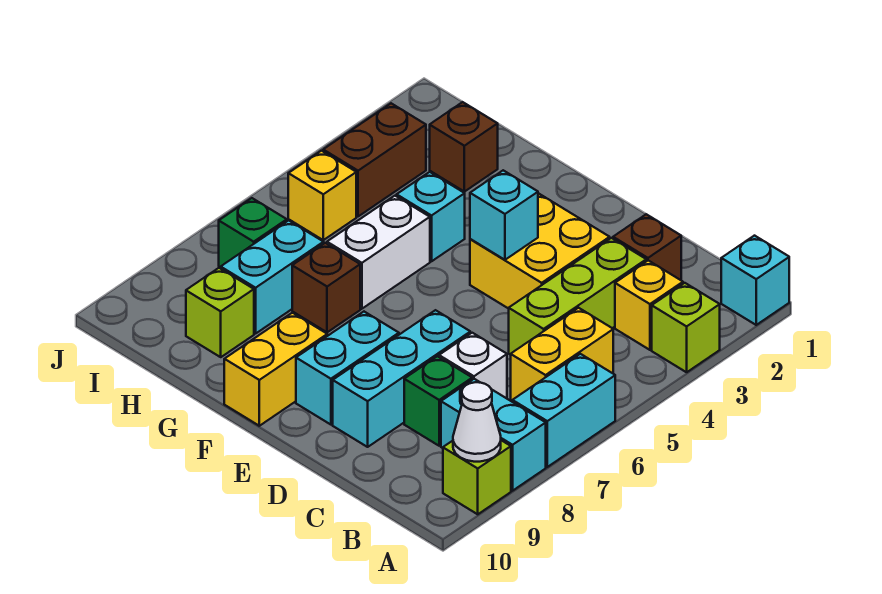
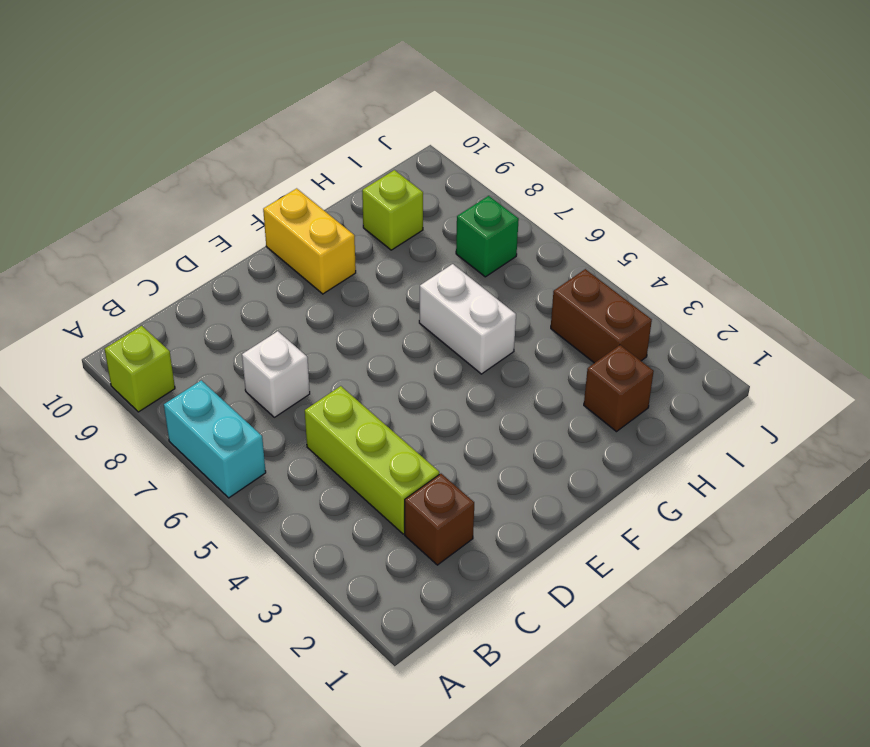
none -> cyan 1x1 brick [721,236,789,325]
none -> lime 1x1 brick [652,283,720,372]
none -> cyan 1x2 brick [441,379,546,491]

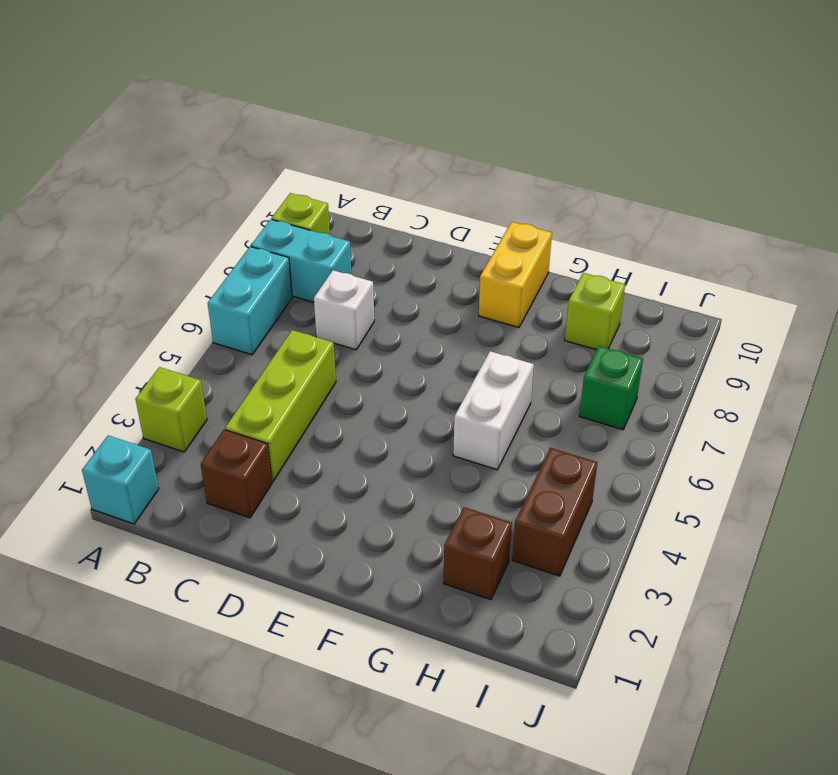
none -> yellow 1x1 brick [615,261,683,350]
none -> yellow 1x2 brick [511,308,613,400]
none -> green 1x1 brick [404,356,472,446]

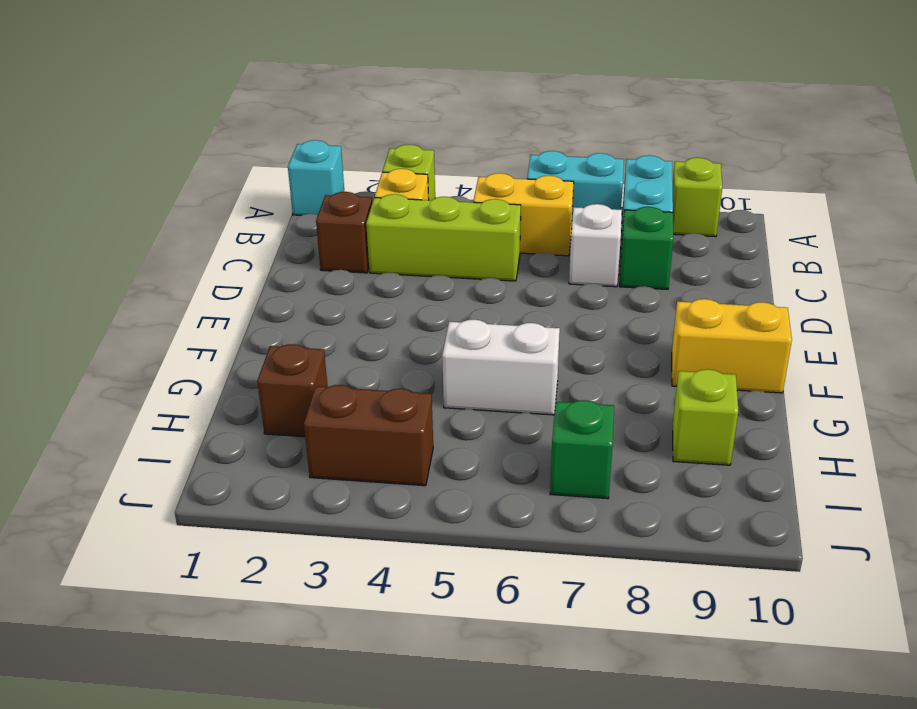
none -> yellow 2x2 brick [470,193,610,309]
none -> cyan 1x3 brick [333,310,470,447]
none -> cyan 1x2 brick [296,312,399,425]

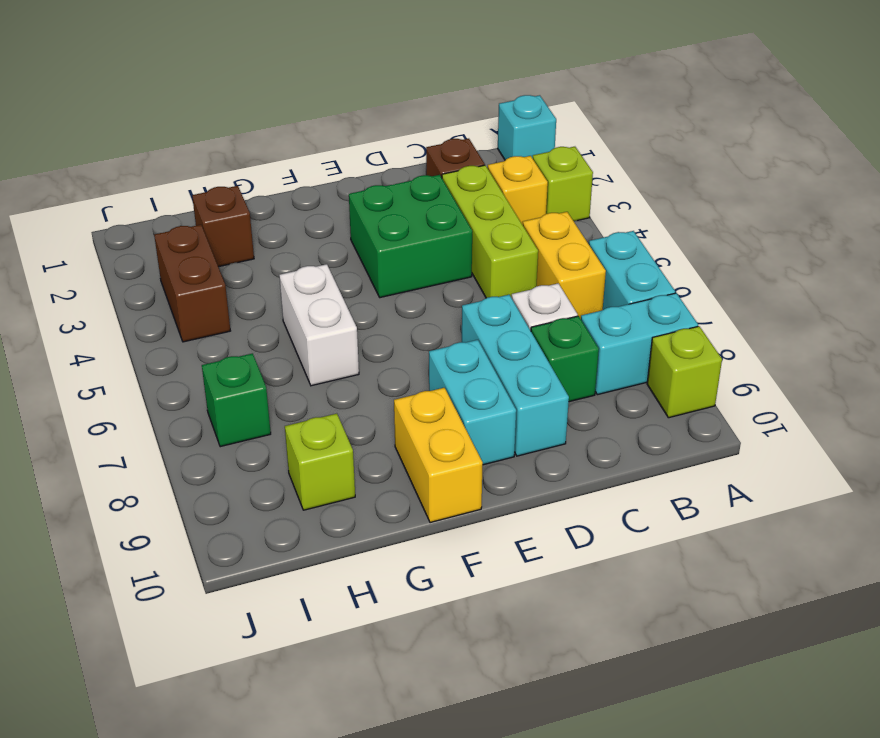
green 2x2 brick [349,175,472,298] -> yellow 2x2 brick [470,193,610,309]
none -> cyan 1x1 brick [397,172,465,261]
none -> brown 1x1 brick [292,243,360,332]
none -> cyan 1x2 brick [221,220,324,334]

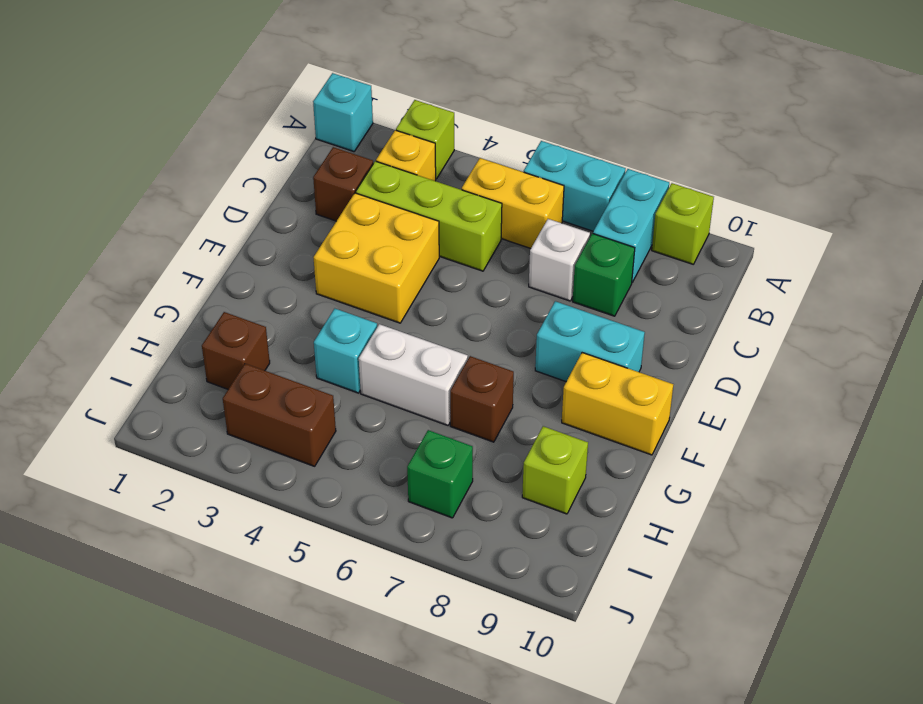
none -> cyan 1x3 brick [333,310,470,447]
none -> cyan 1x2 brick [221,220,324,334]
none -> yellow 1x1 brick [288,151,356,240]

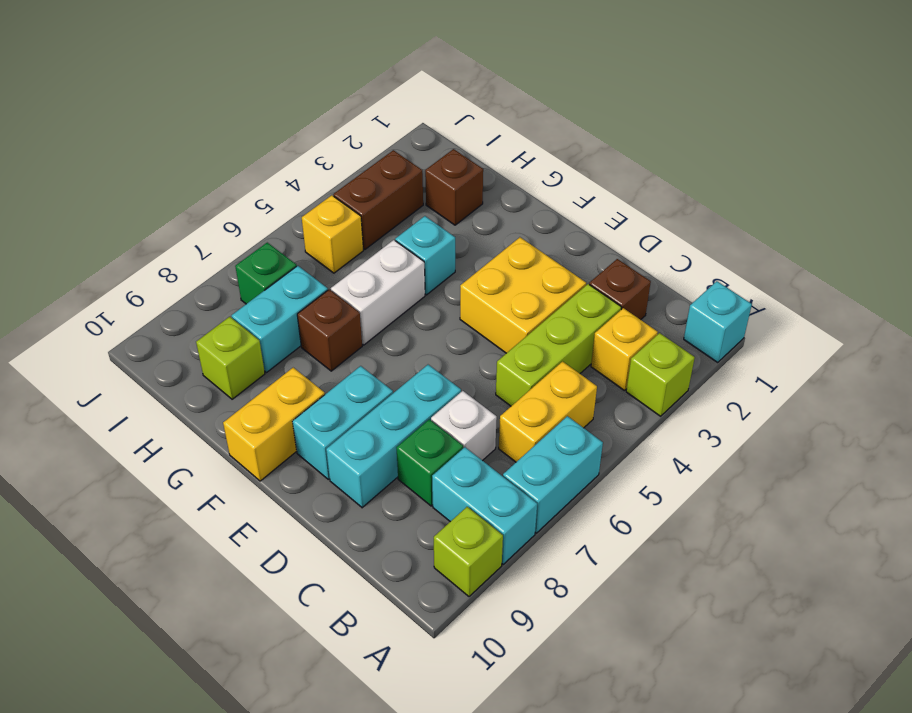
none -> white 1x1 cone [453,382,501,462]
none -> cyan 1x1 brick [470,170,538,260]

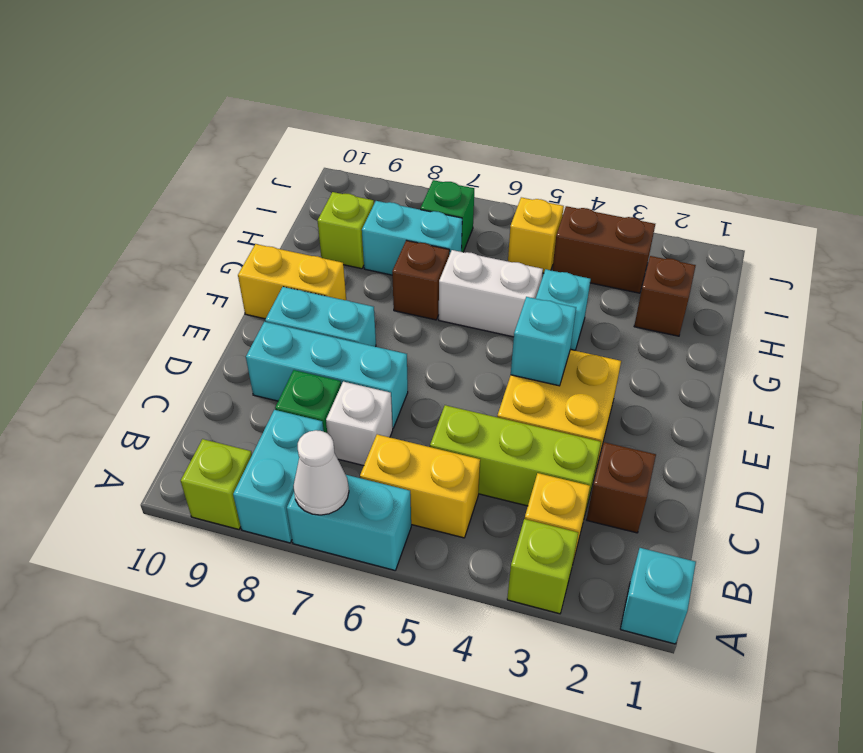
white 1x1 cone [293,430,349,515] -> white 1x1 cone moved to [453,382,501,462]

